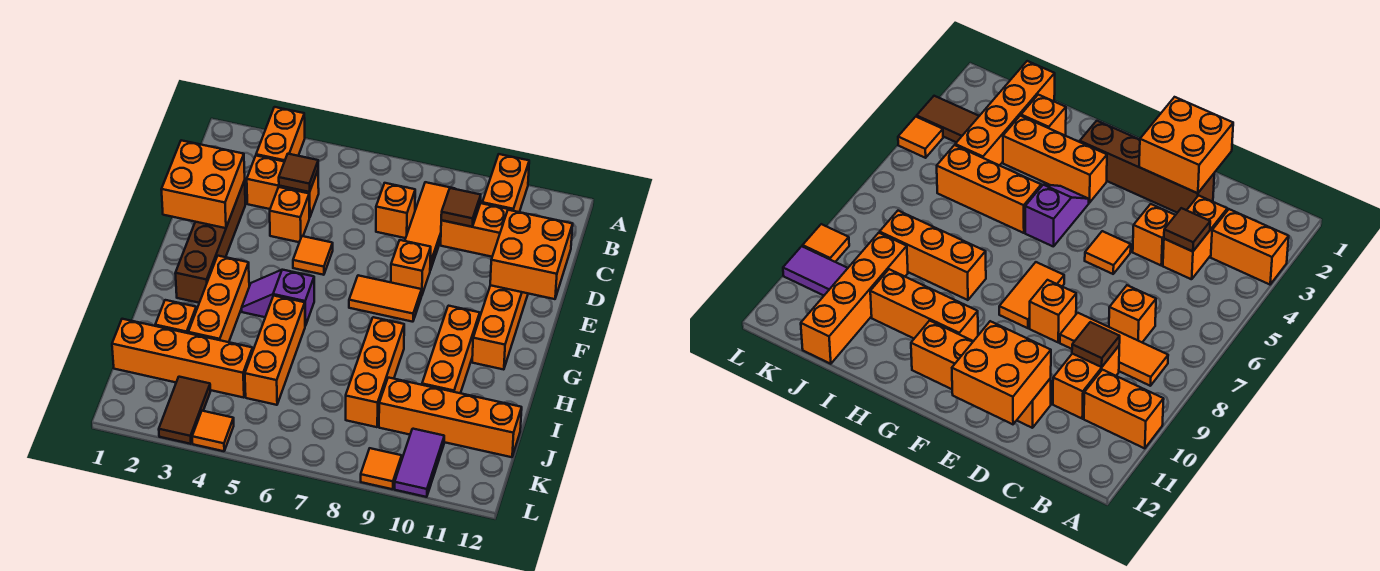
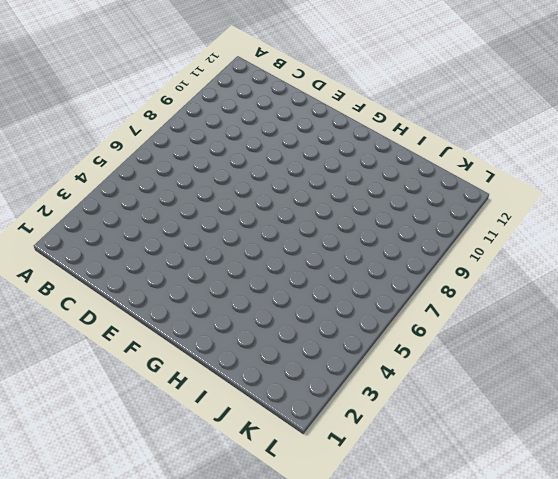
none -> orange 1x2 brick [256,107,305,161]
none -> orange 1x2 brick [482,154,529,212]
none -> orange 1x3 tile [405,182,455,270]

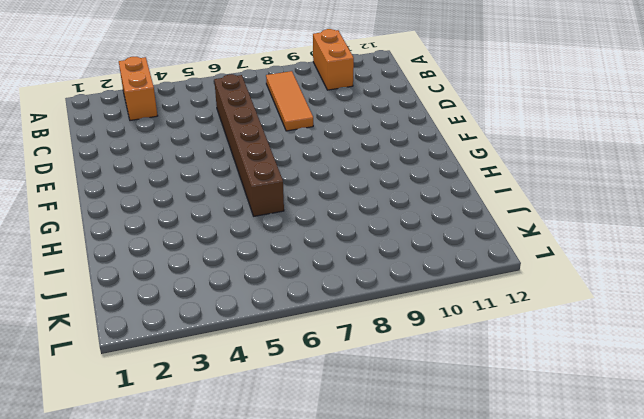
brown 1x6 brick [214,74,284,216] -> none
none -> orange 1x2 brick [247,156,319,218]
none -> orange 1x1 brick [376,183,415,238]
none -> orange 1x2 brick [441,203,513,257]

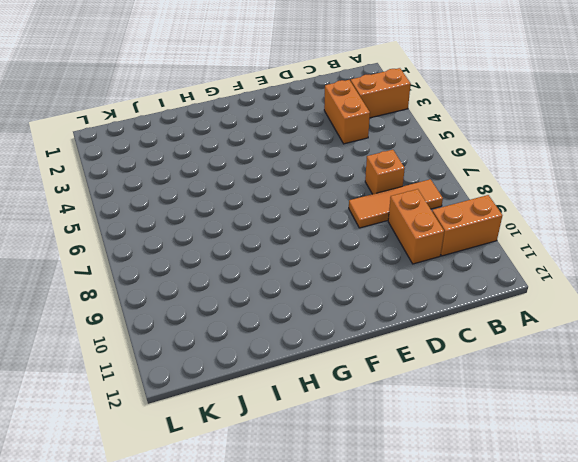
none -> brown 1x4 brick [175,181,245,303]
none -> orange 1x1 brick [270,187,309,242]
none -> orange 1x4 brick [472,285,528,370]

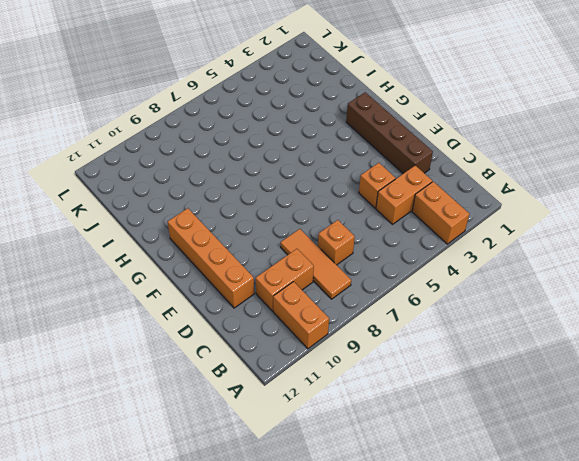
none -> orange 1x1 tile [293,236,333,275]
none -> orange 1x1 brick [391,240,431,296]
none -> orange 1x2 tile [349,275,422,322]

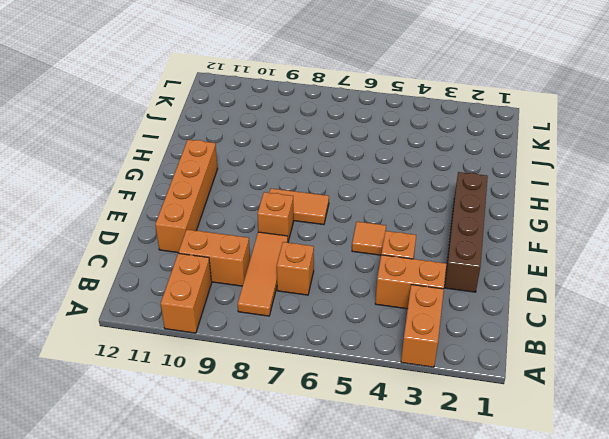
none -> orange 1x3 brick [188,256,249,342]
none -> purple 1x2 slope [242,270,314,326]
none -> orange 1x3 brick [422,306,480,393]

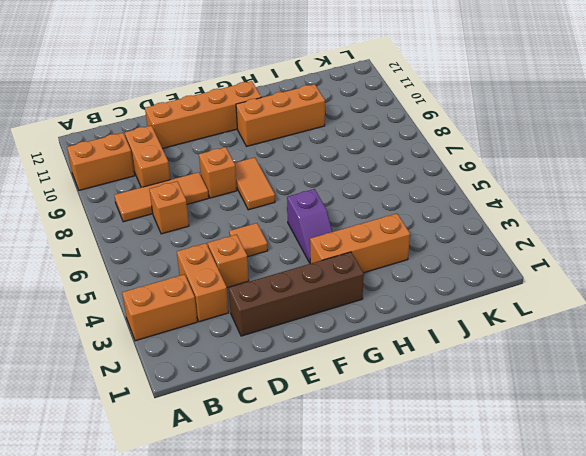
none -> orange 1x3 brick [245,296,305,405]
none -> orange 1x3 brick [346,317,404,427]
none -> orange 1x1 brick [155,300,196,333]

